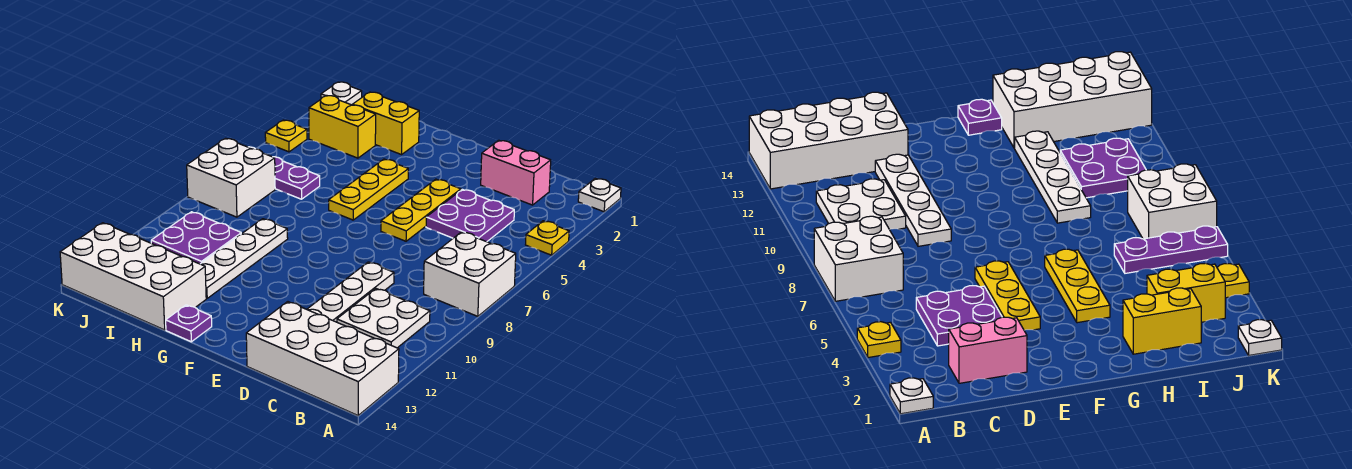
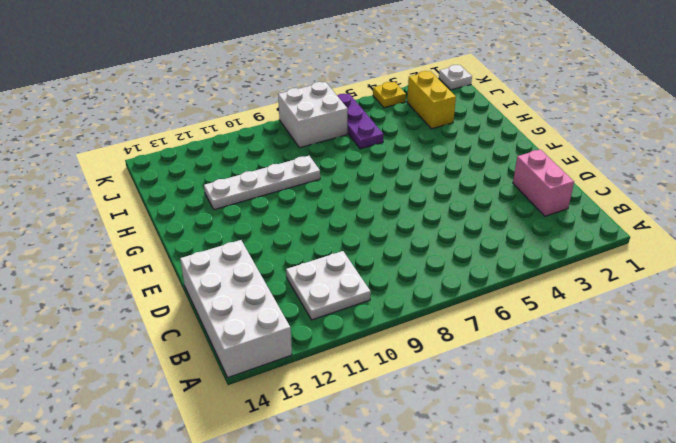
none -> white 1x1 plate [578,178,621,212]
none -> yellow 1x1 plate [526,221,569,255]
none -> white 2x2 brick [424,232,516,316]

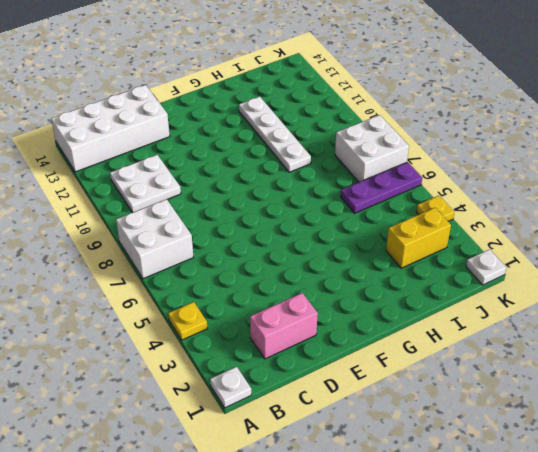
none -> purple 2x2 plate [426,189,514,242]
none -> white 1x4 plate [307,262,394,322]
none -> yellow 1x3 plate [381,179,461,241]

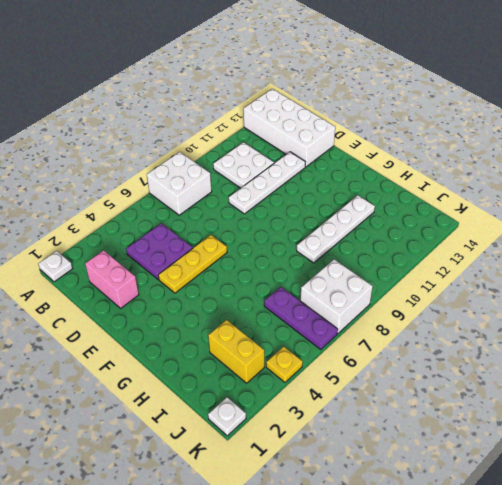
none -> yellow 1x1 plate [526,221,569,255]
none -> yellow 1x3 plate [329,159,408,220]
none -> purple 1x1 plate [166,305,212,342]

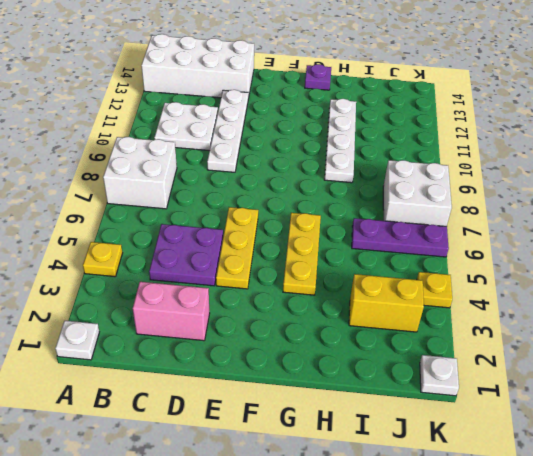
none -> yellow 1x2 brick [352,92,419,155]
none -> white 2x4 brick [60,223,206,330]
none -> purple 2x2 plate [151,212,241,264]

